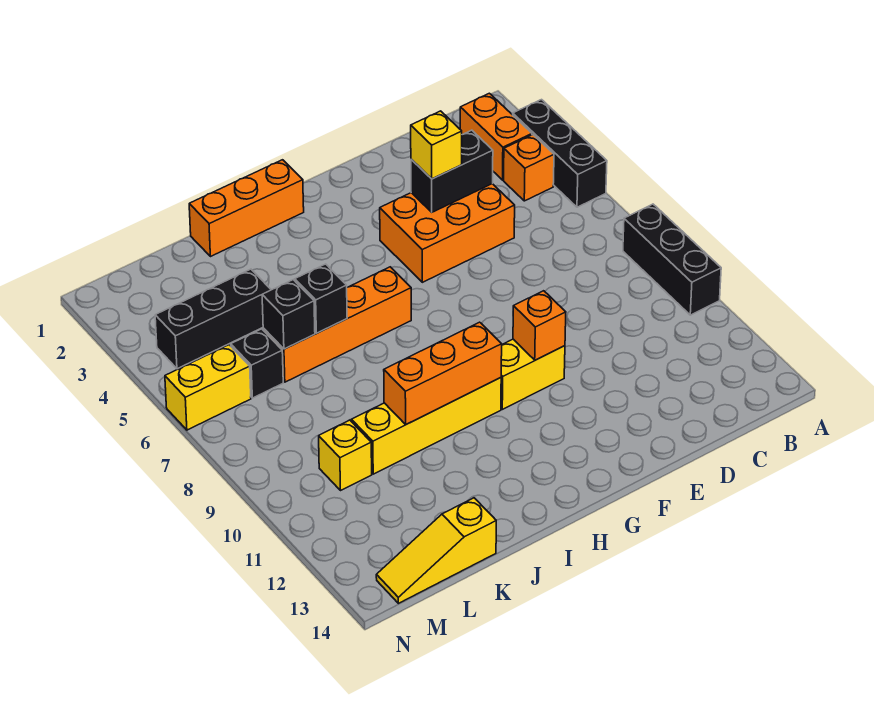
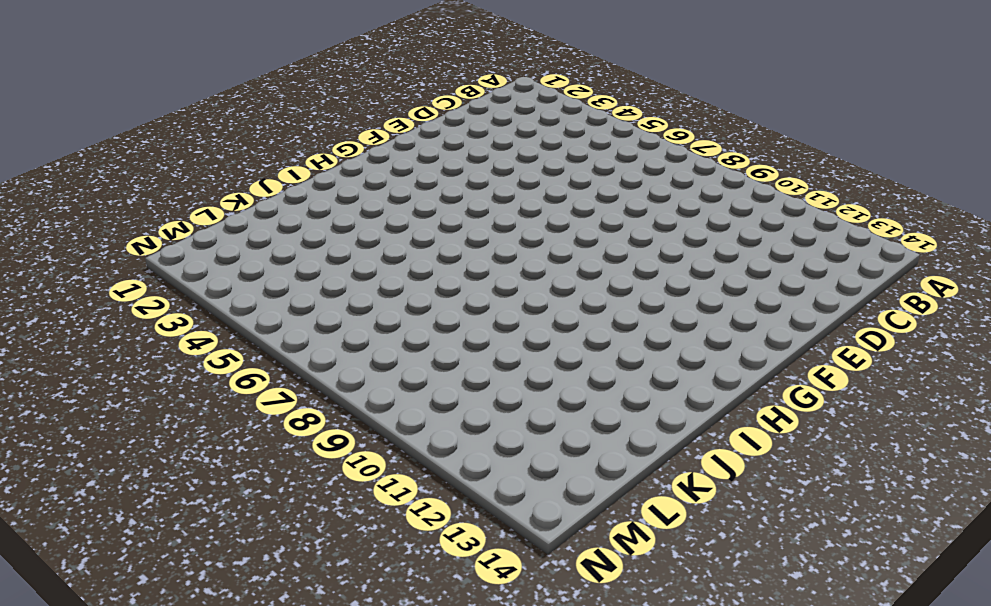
none -> black 1x3 brick [513,100,607,207]
none -> black 1x3 brick [623,204,721,315]
none -> orange 1x2 brick [460,93,532,180]

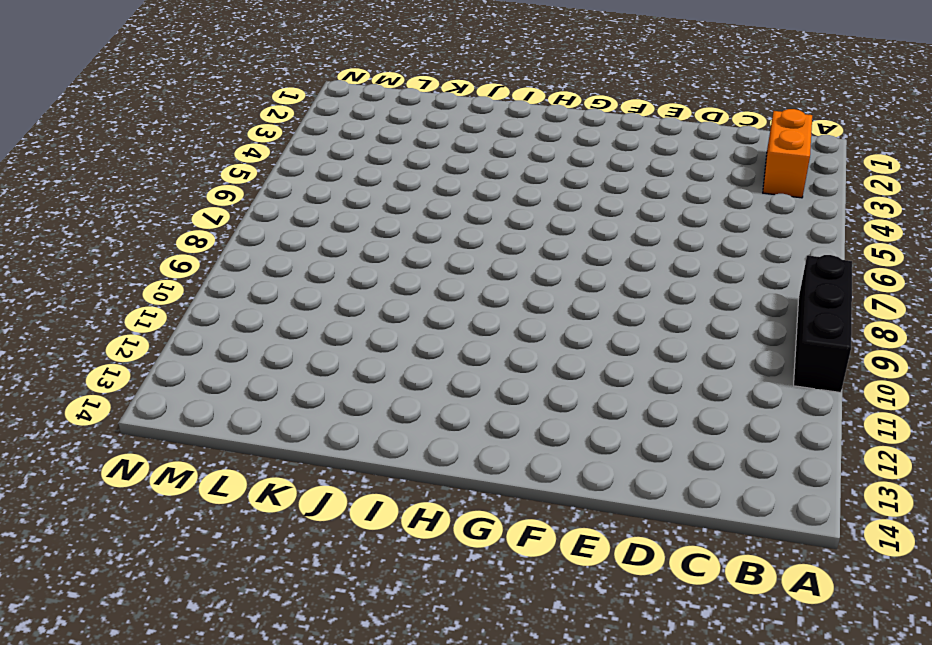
none -> black 1x3 brick [513,100,607,207]
none -> orange 1x1 brick [504,135,554,201]
none -> orange 2x3 brick [380,184,515,282]

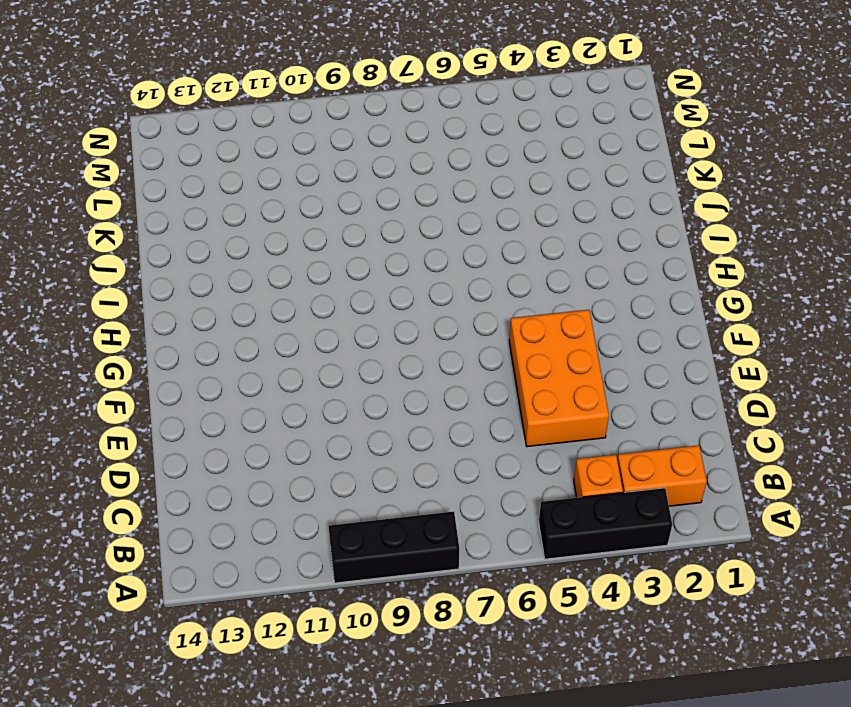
none -> yellow 1x2 brick [501,339,565,409]
none -> orange 1x3 brick [189,160,304,257]
none -> orange 1x4 brick [263,267,411,382]

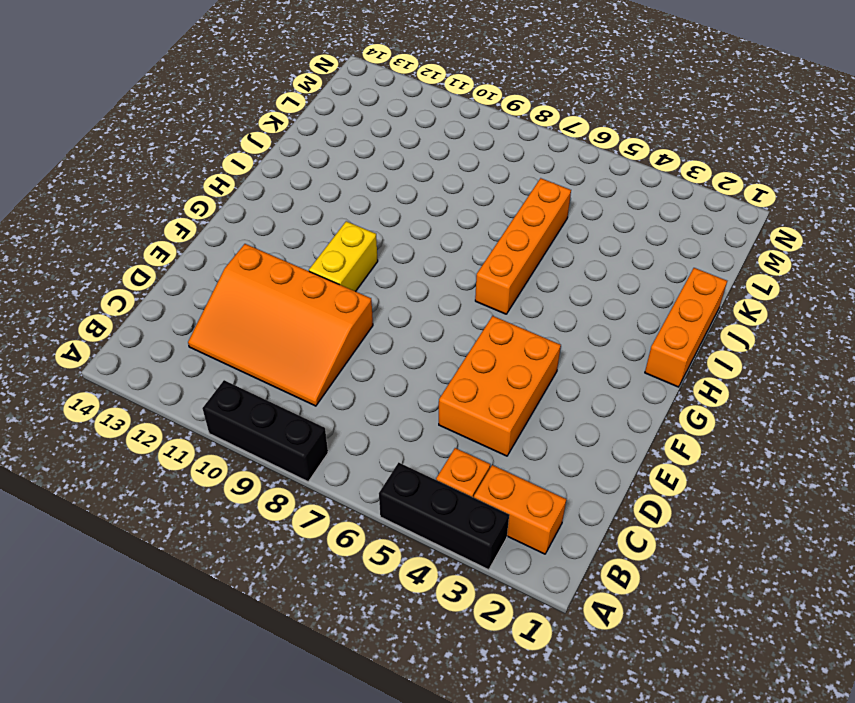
orange 3x4 slope [188,244,373,406] -> none
none -> yellow 1x4 brick [351,378,501,474]
none -> black 1x3 brick [155,269,271,369]
none -> yellow 1x3 slope [376,498,496,603]

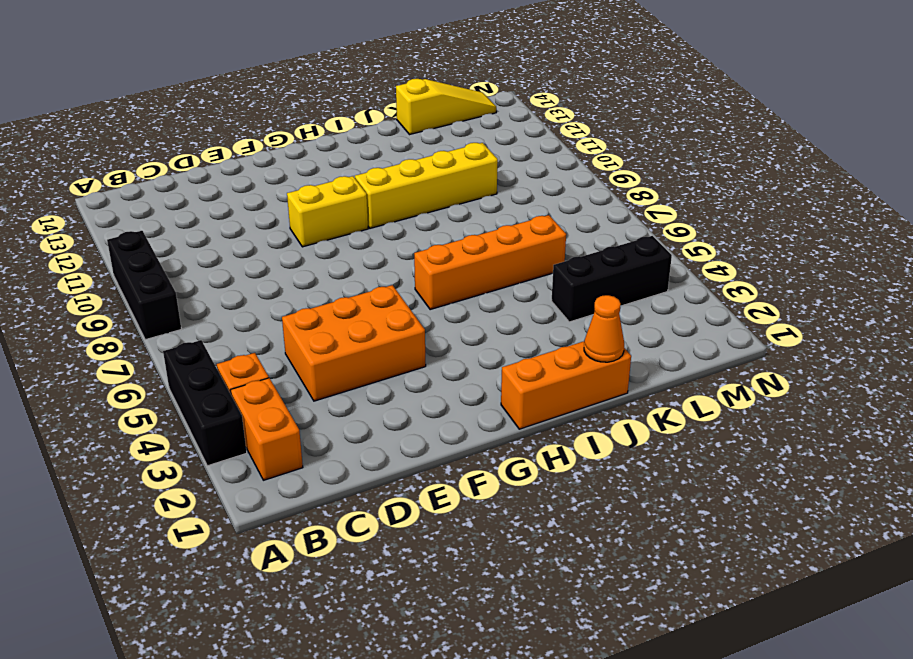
orange 1x1 cone [584,295,624,362] -> none
none -> black 1x1 brick [231,329,283,398]
none -> yellow 1x1 brick [319,420,372,490]
none -> yellow 1x2 brick [165,345,251,430]

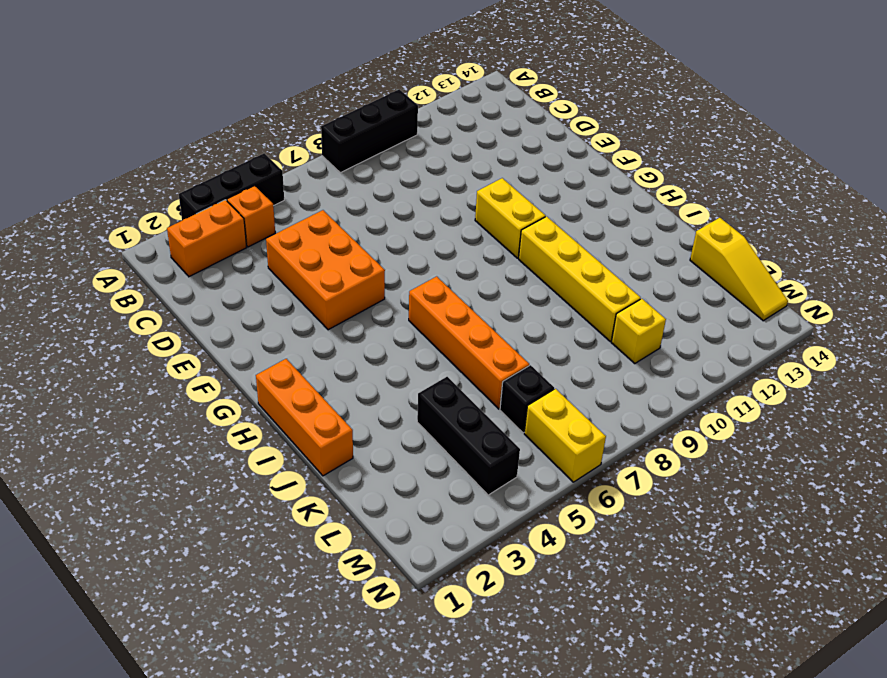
none -> black 1x2 brick [411,130,493,212]
none -> orange 1x1 brick [513,291,566,360]
none -> orange 1x3 brick [384,322,502,424]

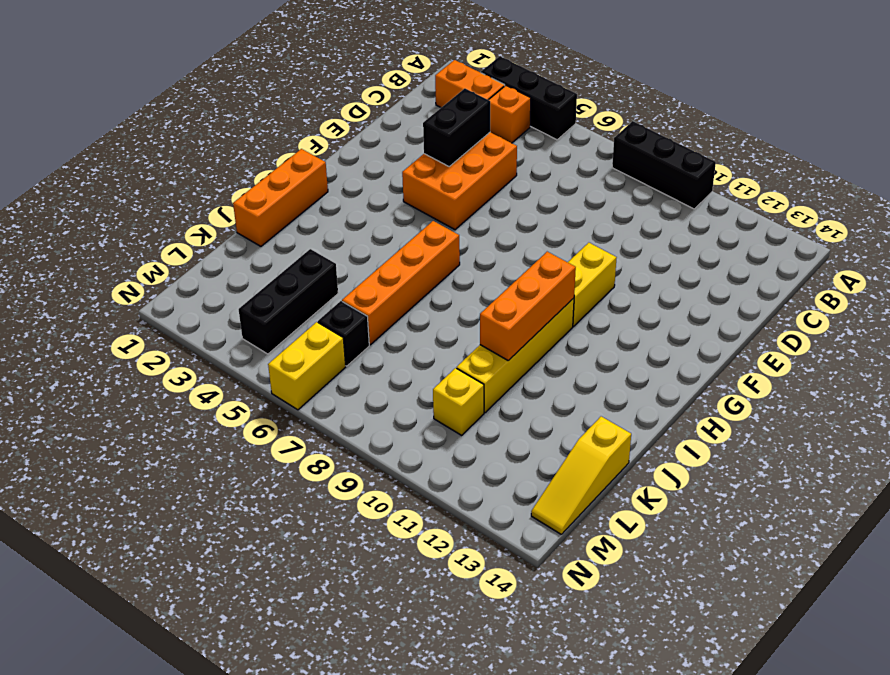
none -> orange 1x1 brick [513,291,566,360]
none -> black 1x1 brick [295,264,347,333]
none -> black 1x1 brick [262,280,315,349]

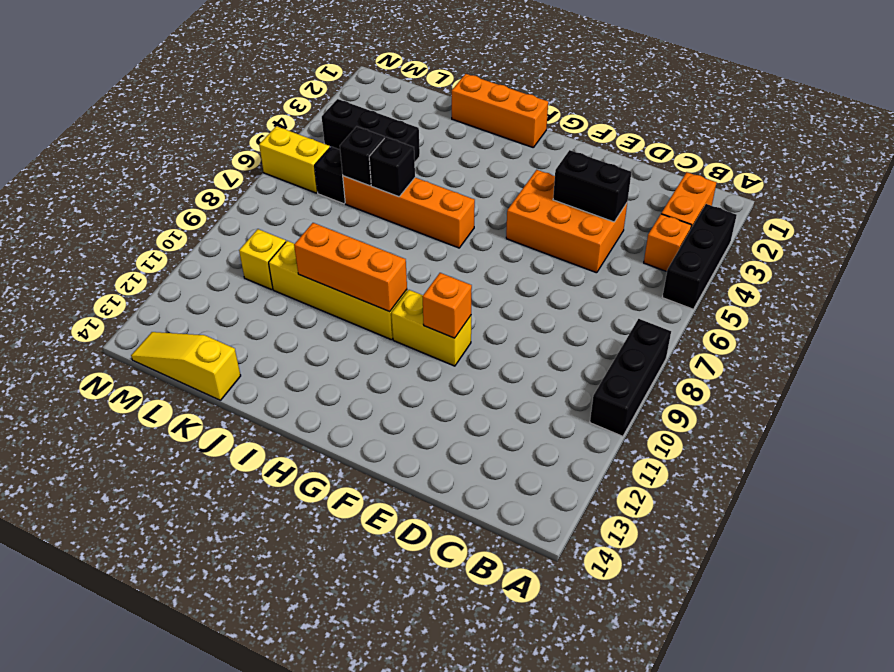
none -> yellow 1x1 brick [411,111,462,179]

